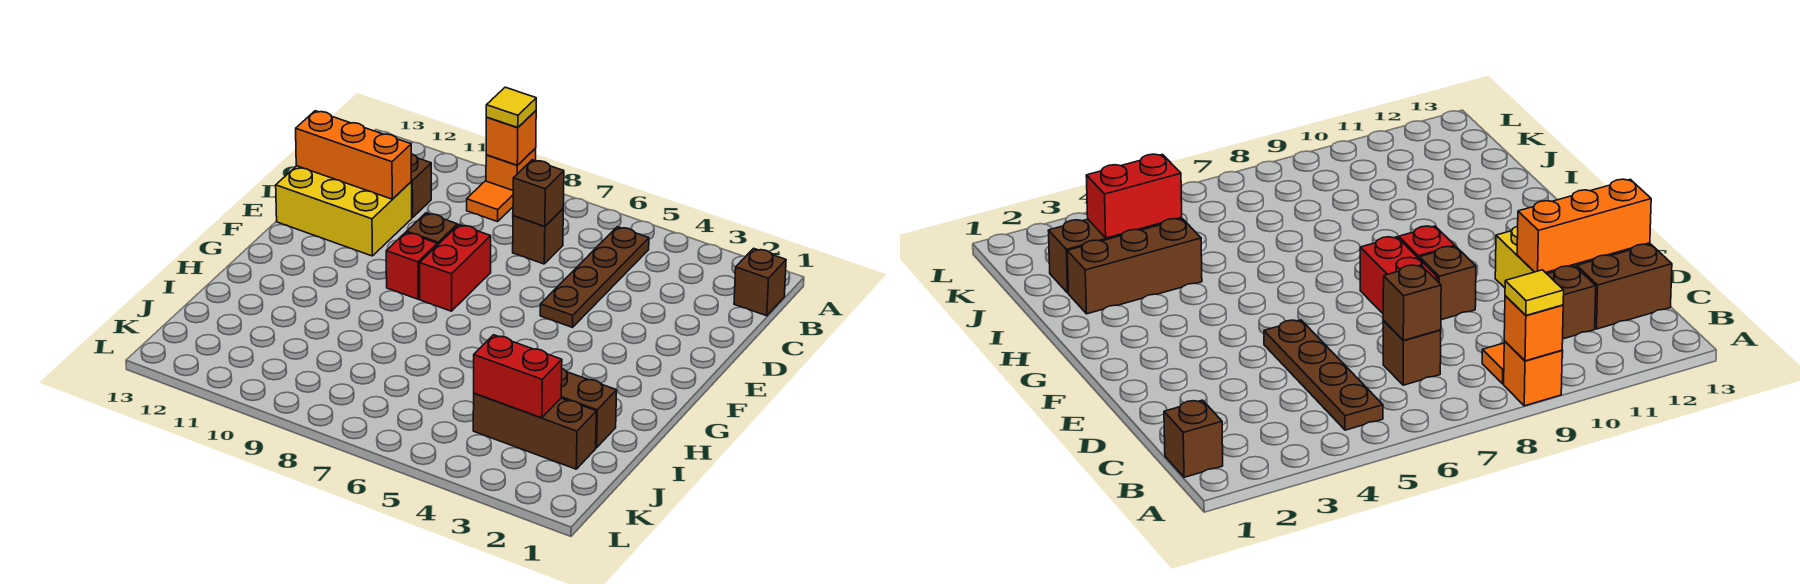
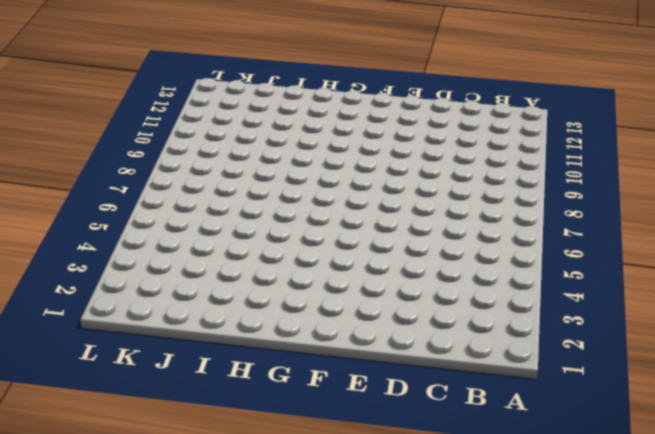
none -> orange 1x1 brick [486,148,536,190]
none -> brown 1x1 brick [734,248,786,316]
none -> brown 1x4 plate [540,227,649,327]

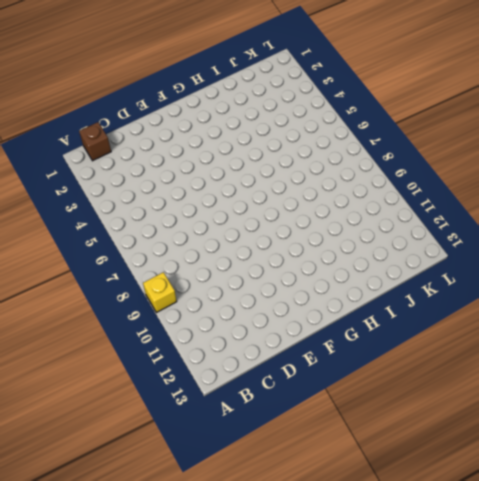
yellow 1x1 brick [143,272,177,313] -> orange 1x1 brick [486,148,536,190]
none -> brown 1x4 plate [540,227,649,327]
none -> orange 1x1 tile [467,181,513,222]
none -> brown 1x1 brick [513,209,563,264]

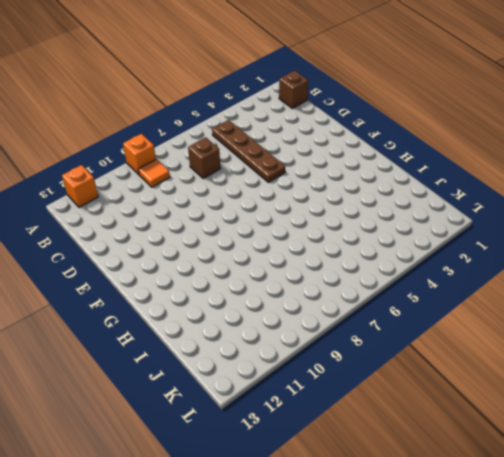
orange 1x1 brick [62,165,98,207] -> orange 1x1 brick moved to [486,111,536,165]
none -> brown 1x1 brick [411,154,431,218]
none -> brown 1x2 brick [1577,244,1672,329]
none -> yellow 2x3 brick [276,166,412,256]

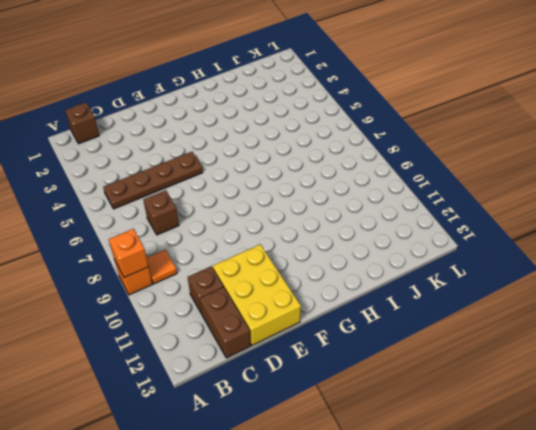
none -> red 1x2 brick [420,225,491,311]
none -> brown 1x1 brick [407,213,457,245]
none -> red 1x1 brick [386,232,437,299]

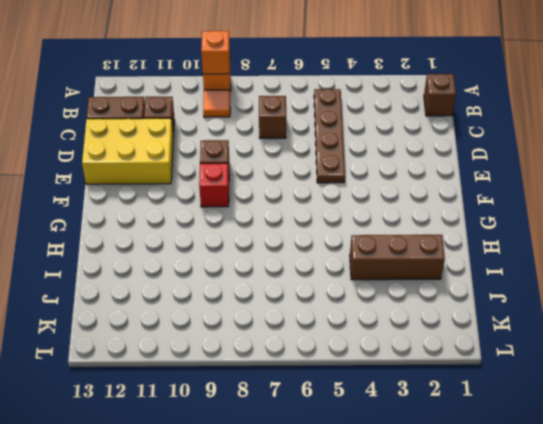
none -> red 1x2 brick [420,225,491,311]
none -> brown 1x3 brick [473,393,596,469]
none -> brown 1x1 brick [513,160,564,227]

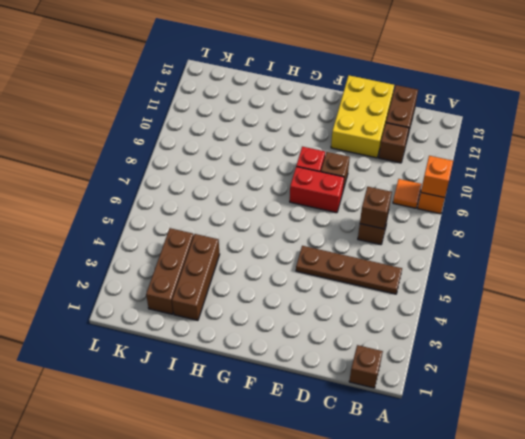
none -> orange 1x3 brick [296,111,411,199]
none -> red 1x2 brick [474,335,562,418]
none -> yellow 1x1 tile [486,87,536,127]

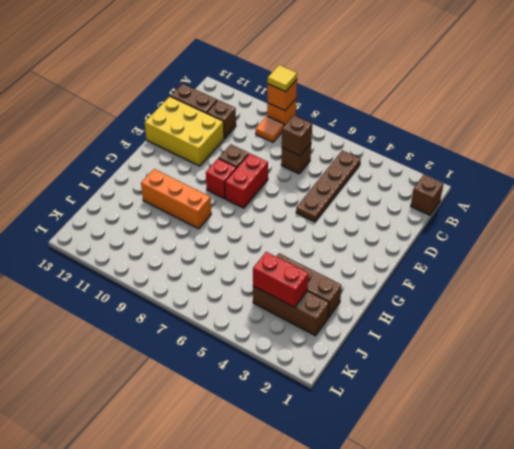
orange 1x3 brick [141,169,211,229] -> orange 1x3 brick moved to [296,111,411,199]

